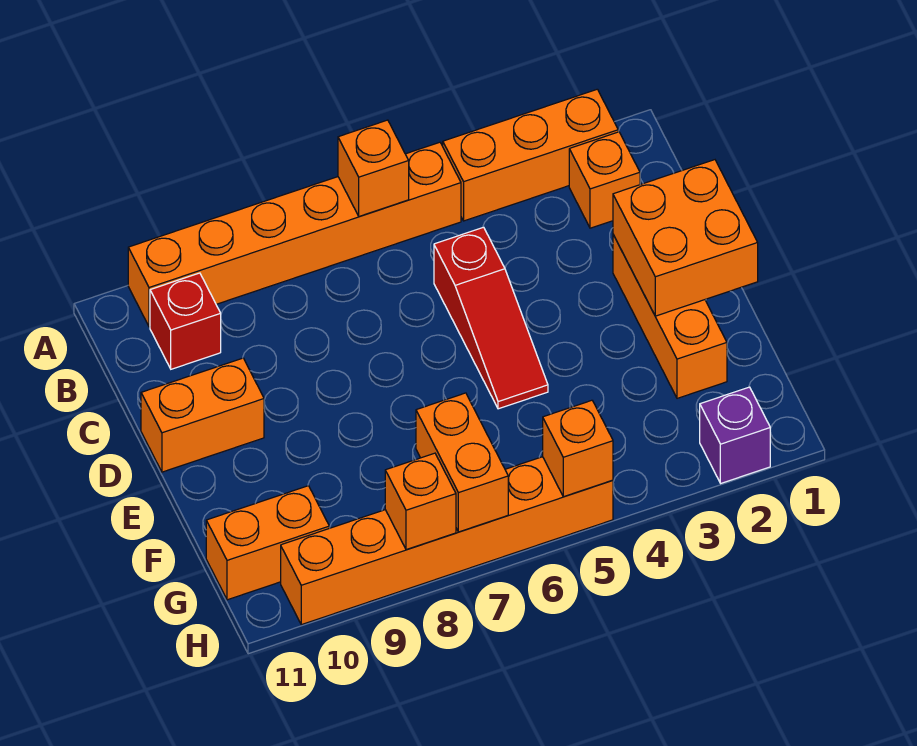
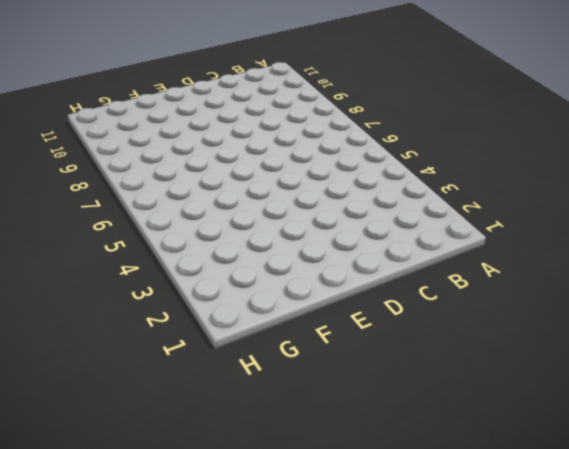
none -> orange 1x3 brick [443,89,618,221]
none -> orange 1x6 brick [128,142,461,327]
none -> orange 1x1 brick [569,132,640,228]

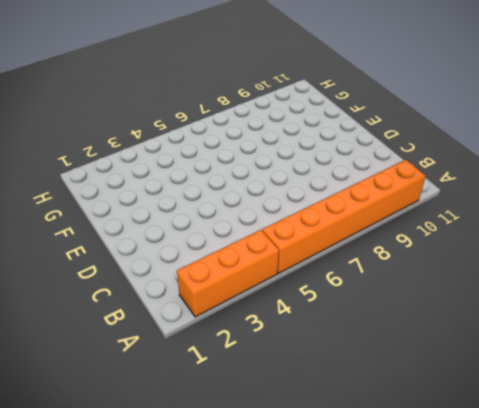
none -> orange 1x1 brick [569,132,640,228]
none -> red 1x1 brick [150,273,221,369]
none -> red 1x3 slope [434,227,548,409]

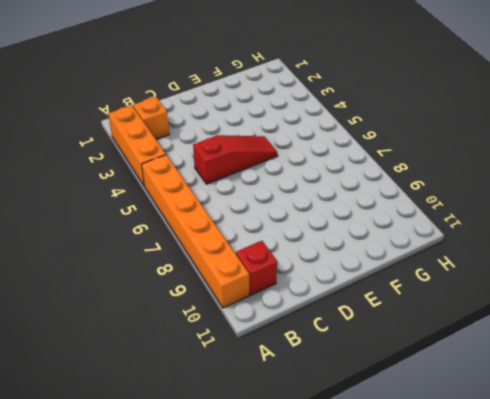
none -> orange 1x3 brick [613,235,727,398]
none -> orange 1x2 brick [141,358,264,472]
none -> orange 1x2 brick [206,486,329,600]

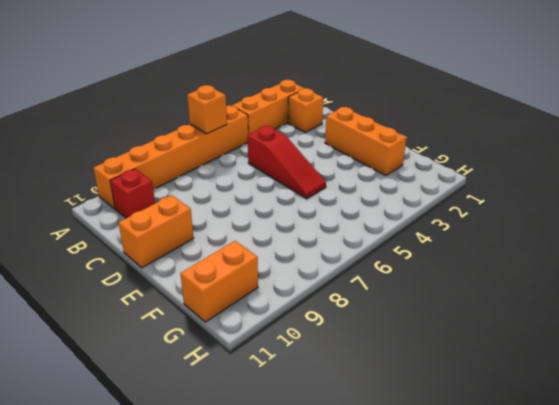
none -> purple 1x1 brick [700,387,770,483]
none -> orange 1x6 brick [281,457,613,625]
none -> orange 2x2 brick [613,160,758,316]

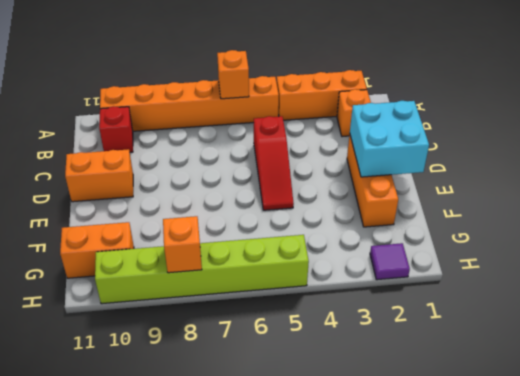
cyan 2x2 brick [350,101,429,177] -> orange 2x2 brick [613,160,758,316]
purple 1x1 tile [370,243,410,280] -> purple 1x1 brick [700,387,770,483]
lime 1x6 brick [95,235,309,304] -> orange 1x6 brick [281,457,613,625]
none -> orange 1x2 brick [416,393,508,532]
none -> orange 1x1 brick [543,400,613,497]

